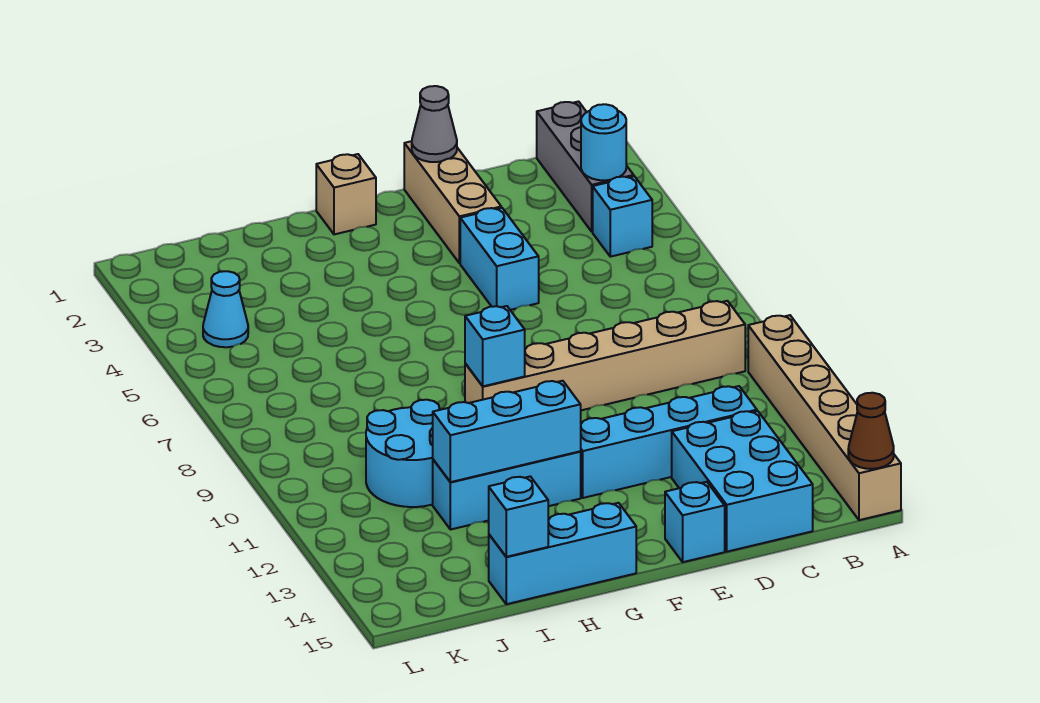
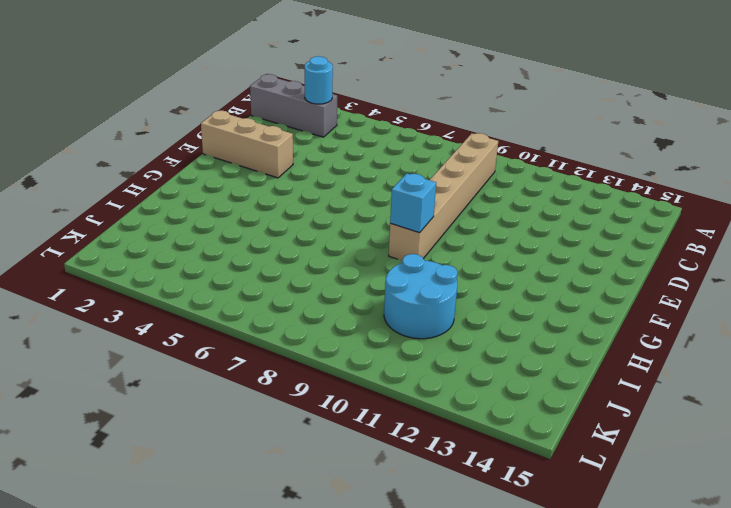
none -> tan 1x6 brick [748,315,901,520]
none -> cyan 1x1 brick [593,176,652,257]
none -> cyan 1x4 brick [580,386,757,498]

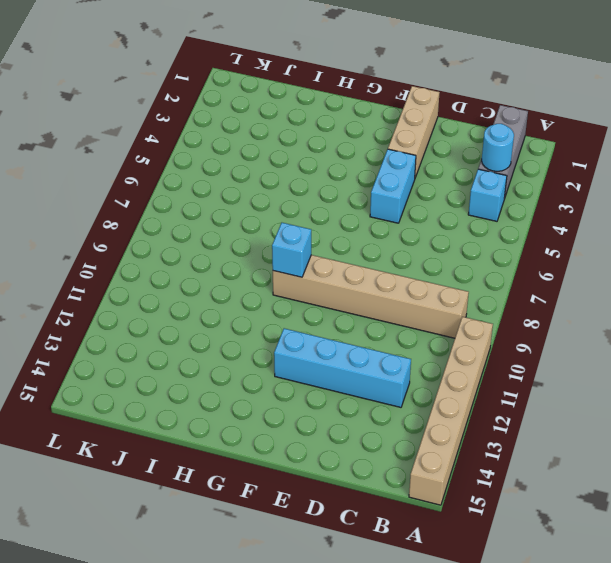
none -> cyan 2x3 brick [672,411,813,552]
none -> cyan 1x1 brick [665,482,725,562]
none -> tan 1x1 brick [316,154,376,234]

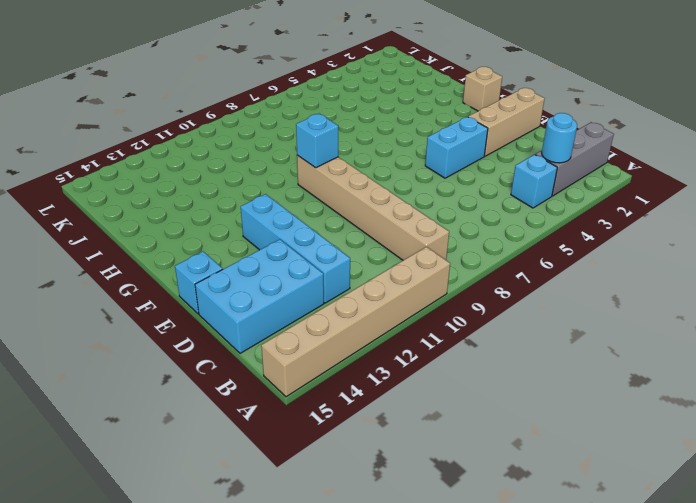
none -> cyan 1x3 brick [433,451,581,530]
none -> cyan 1x3 brick [489,503,636,604]
none -> cyan 2x2 round brick [366,400,440,507]

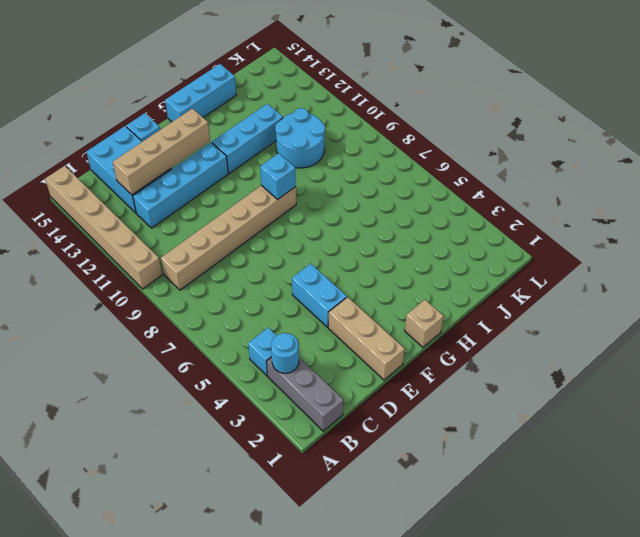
tan 1x4 brick [113,109,210,195] -> none
none -> cyan 1x1 cone [203,271,248,347]
none -> brown 1x1 cone [848,393,894,469]
none -> grey 1x1 cone [412,86,457,162]

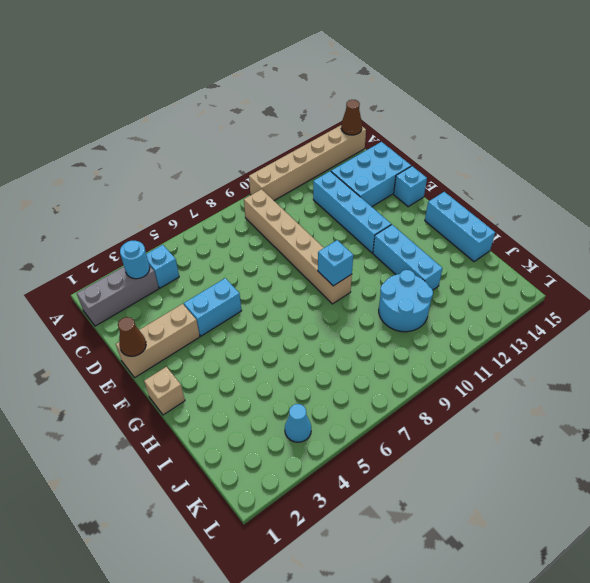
brown 1x1 cone [118,317,146,356] -> grey 1x1 cone [412,86,457,162]
none -> cyan 1x3 brick [433,381,581,482]
none -> cyan 1x1 brick [489,476,548,557]

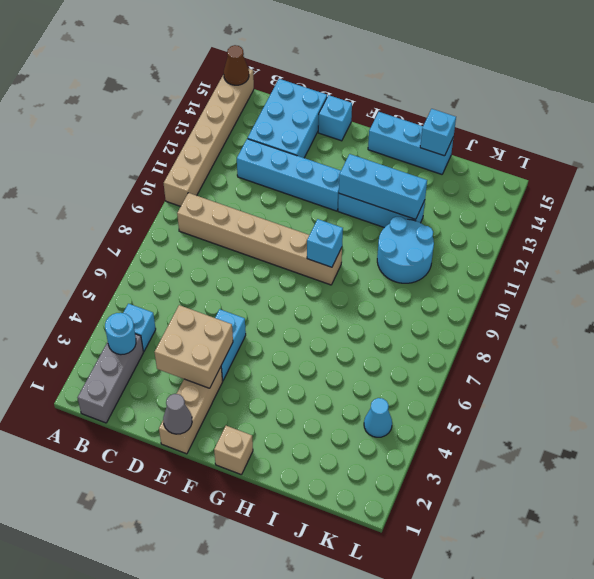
tan 2x2 brick [155,305,233,388] -> none

